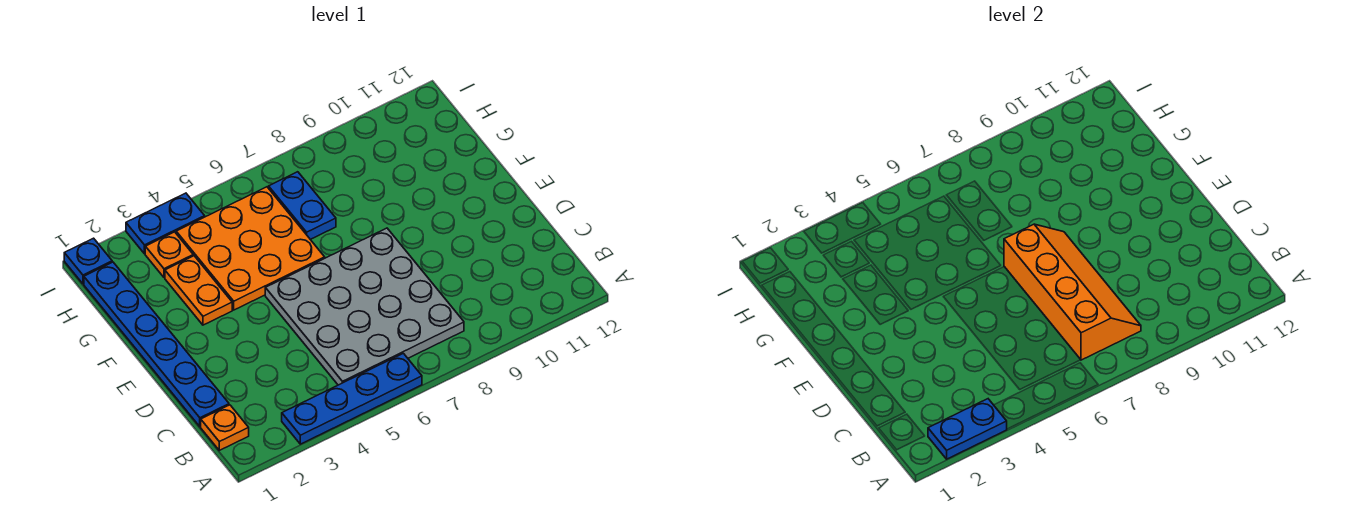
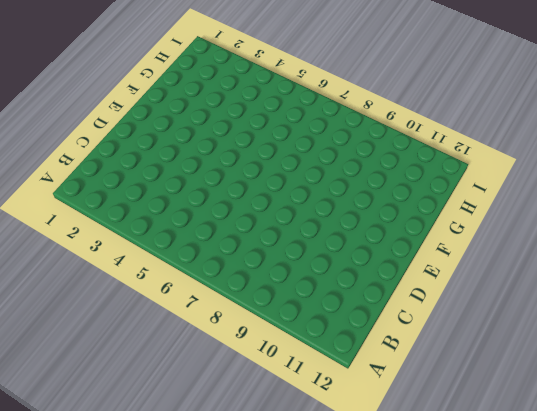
none -> blue 1x4 plate [282,353,422,444]
none -> orange 1x1 plate [201,405,249,450]
none -> grey 4x4 plate [265,228,464,385]

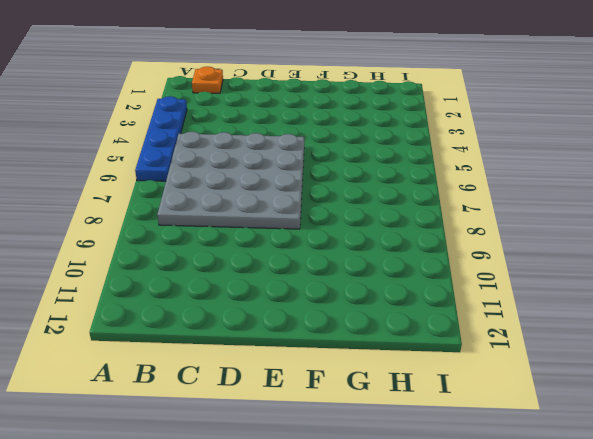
none -> blue 1x6 plate [84,262,229,427]
none -> orange 1x2 plate [165,256,232,325]
none -> orange 3x3 plate [176,187,325,310]

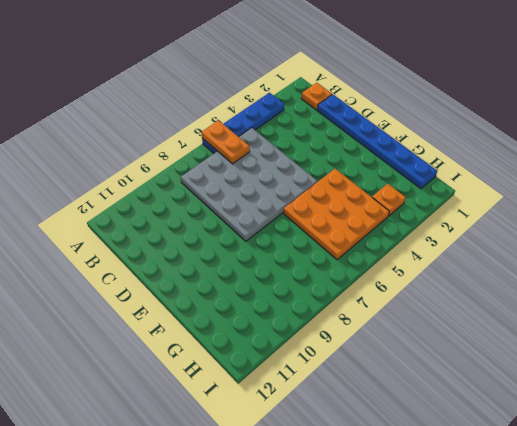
orange 1x2 plate [202,121,250,164] -> orange 1x2 plate moved to [165,256,232,325]
none -> blue 1x2 plate [269,172,336,239]
none -> blue 1x1 plate [64,238,112,284]
none -> blue 1x2 plate [126,193,205,254]

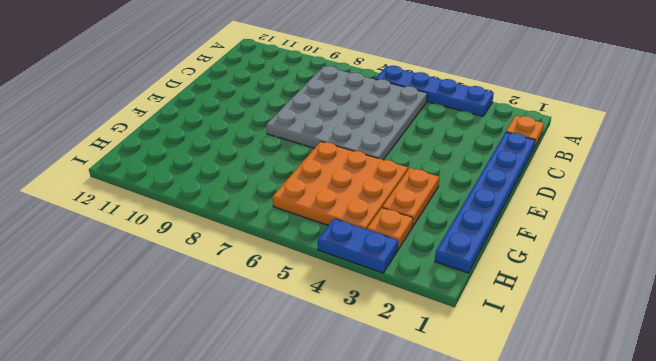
none -> blue 1x2 plate [269,172,336,239]
none -> blue 1x1 plate [64,238,112,284]
none -> blue 1x2 plate [928,399,1007,459]

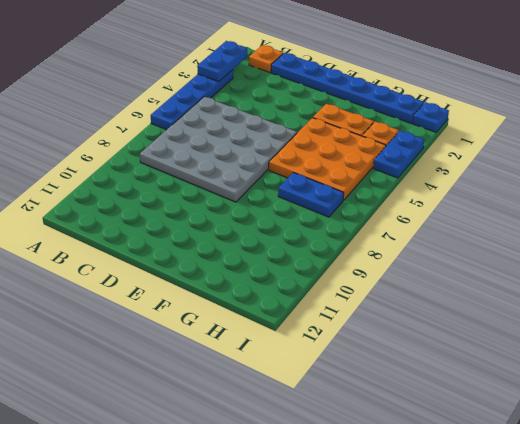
none -> orange 2x4 slope [1004,224,1141,360]

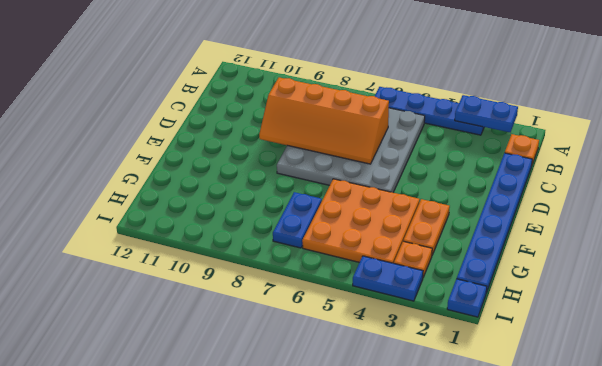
orange 2x4 slope [259,77,389,164] -> orange 2x4 slope turned to [1004,224,1141,360]

